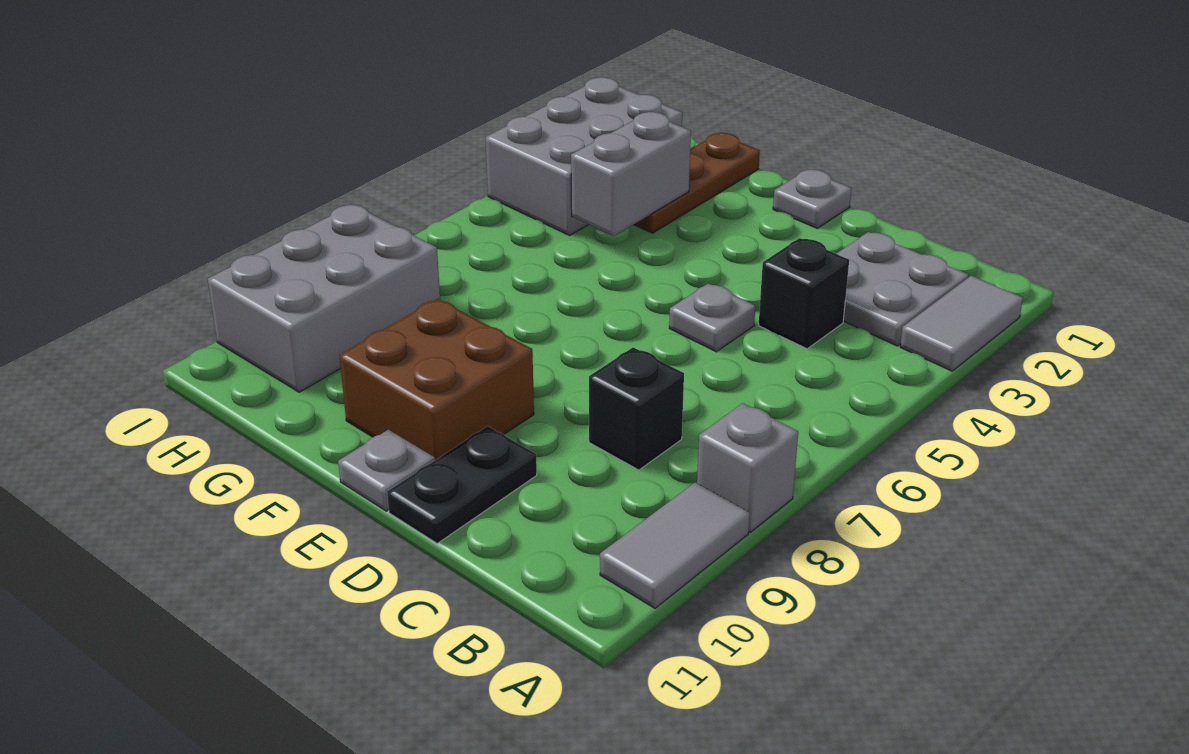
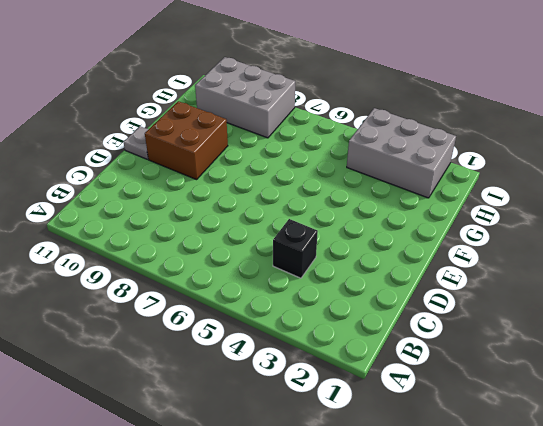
none -> grey 1x2 tile [900,276,1023,371]
none -> grey 1x1 brick [697,403,798,532]
none -> grey 1x2 tile [600,483,750,608]

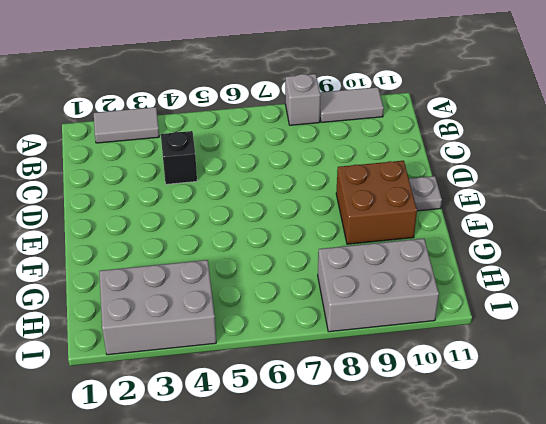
none -> grey 2x2 plate [836,232,969,346]
none -> black 1x1 brick [589,347,684,470]
none -> grey 1x1 plate [669,283,755,352]

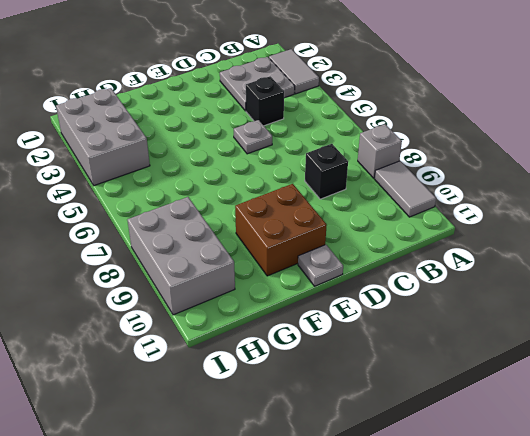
none -> black 1x2 plate [387,426,537,543]
none -> grey 1x1 plate [773,170,852,228]
none -> brown 1x3 plate [634,133,760,233]

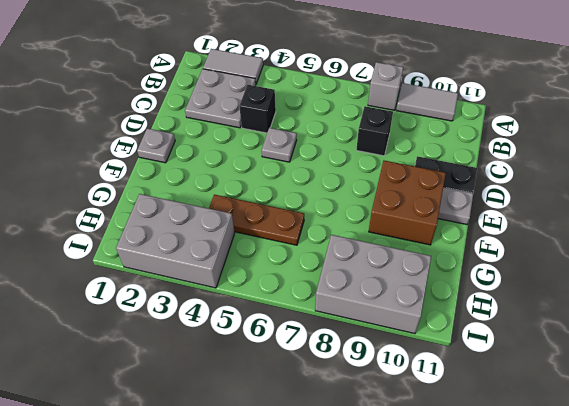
brown 1x3 plate [209,195,304,245] -> brown 1x3 plate moved to [634,133,760,233]
none -> grey 1x2 brick [571,112,691,236]

